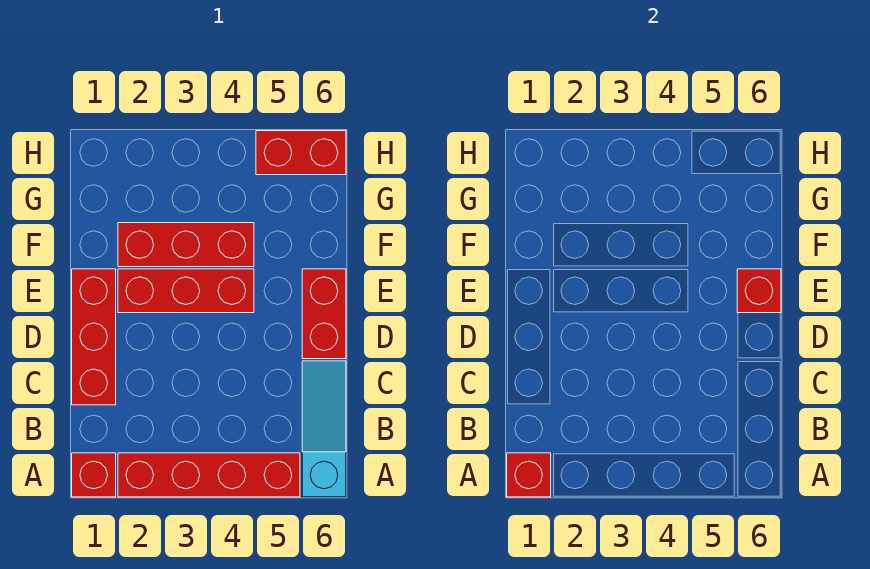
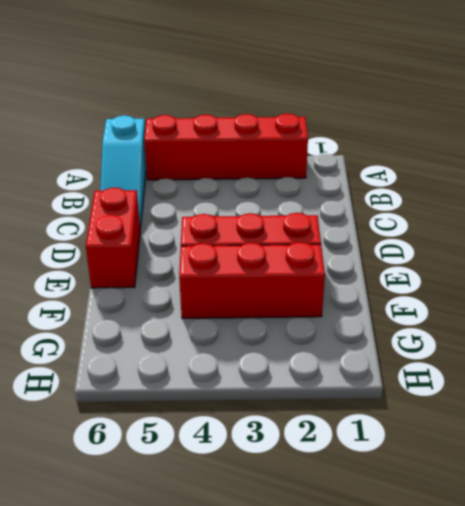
none -> red 1x1 brick [72,453,116,497]
none -> red 1x3 brick [72,269,116,405]

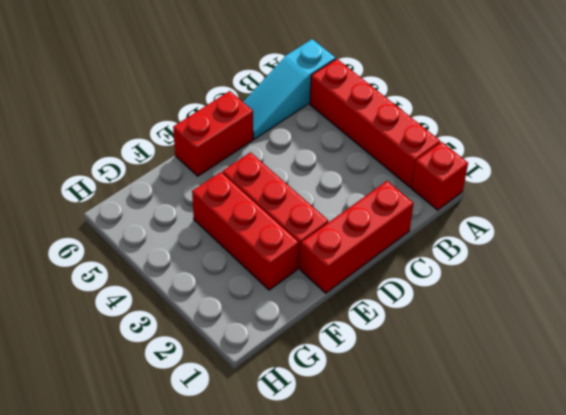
none -> red 1x2 brick [256,131,346,175]
none -> red 1x1 brick [507,453,551,497]

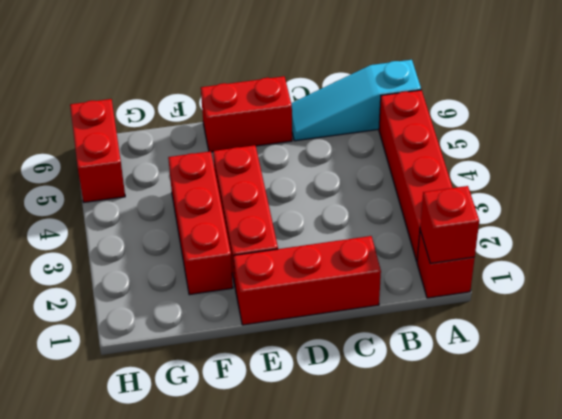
none -> red 1x1 brick [737,269,781,313]

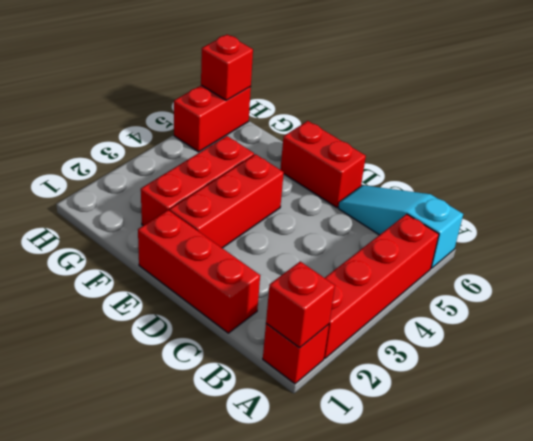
red 1x1 brick [201,35,253,100] -> red 1x1 brick moved to [737,269,781,313]

